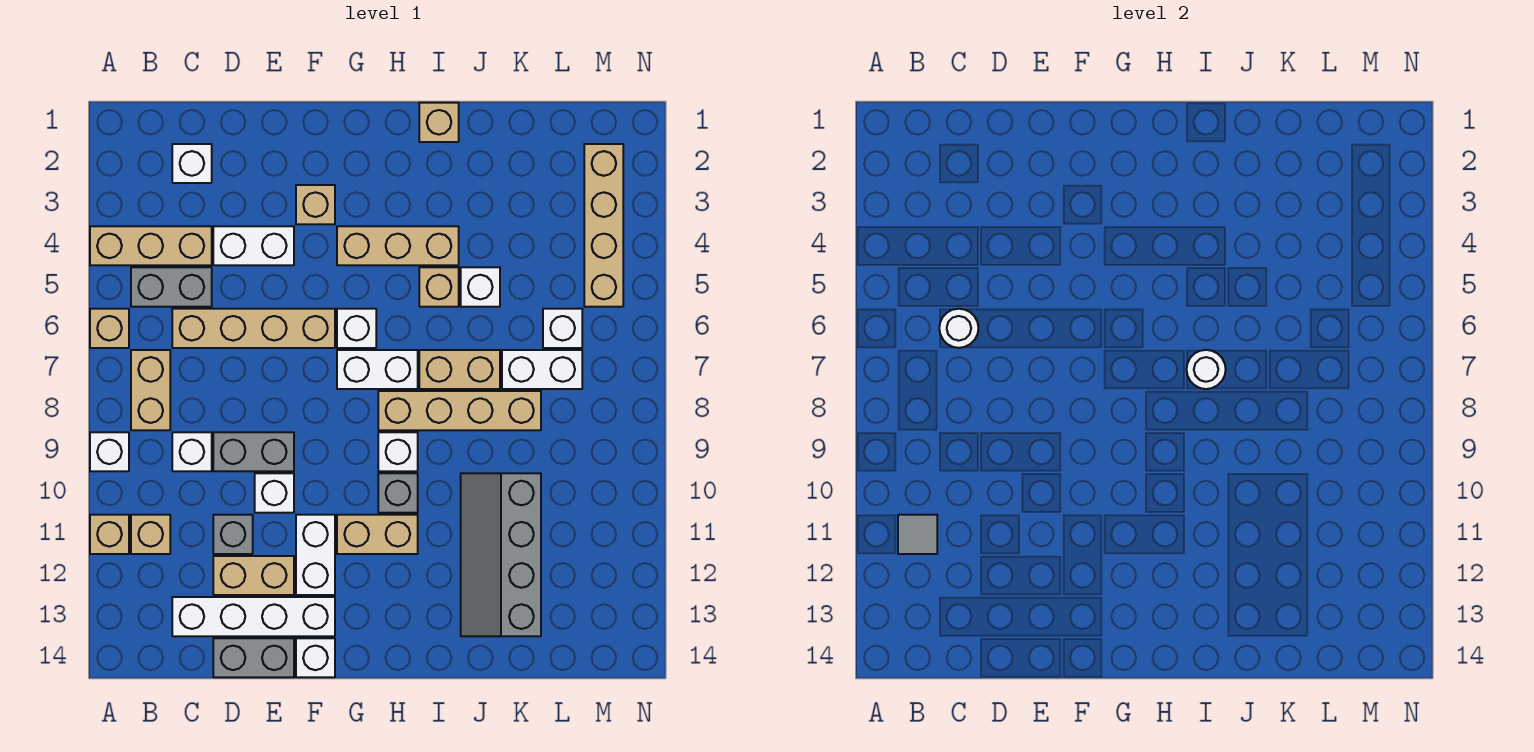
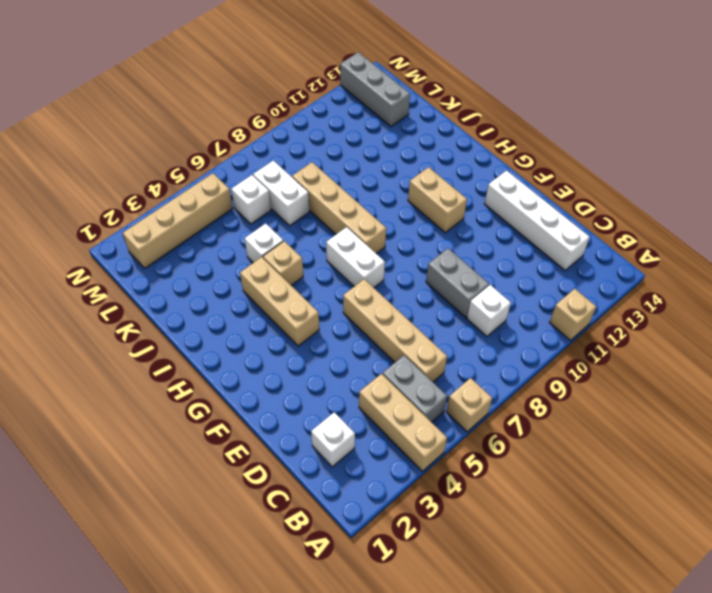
grey 1x3 brick [340,52,410,127] -> none
none -> white 1x1 brick [90,432,129,471]
none -> tan 1x2 brick [131,350,170,430]
none -> tan 1x1 brick [131,515,170,554]
none -> white 1x2 brick [213,226,294,265]

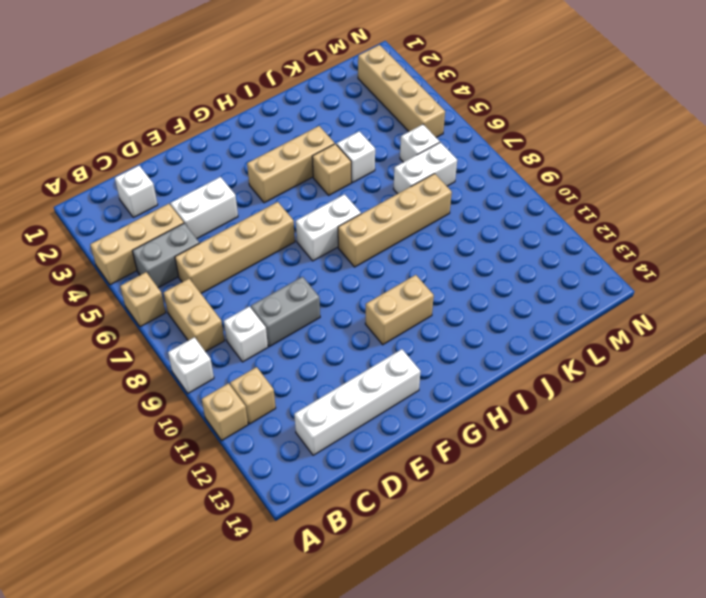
none -> grey 1x1 brick [213,515,253,554]
none -> tan 1x2 brick [213,556,294,595]
none -> grey 1x2 brick [213,638,294,677]
none -> white 1x1 brick [255,473,294,513]

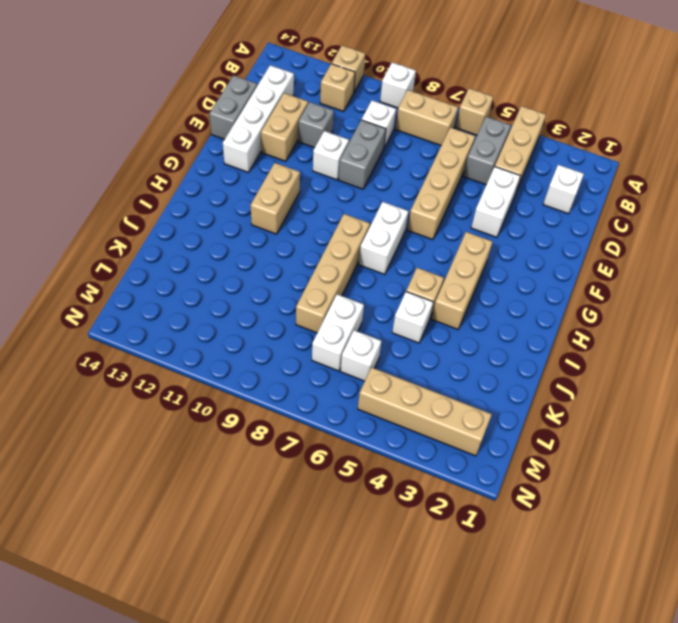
none -> tan 1x1 brick [296,185,335,224]
none -> white 1x2 brick [296,515,335,595]
none -> white 1x1 brick [296,638,335,677]
none -> white 1x1 brick [337,309,376,348]

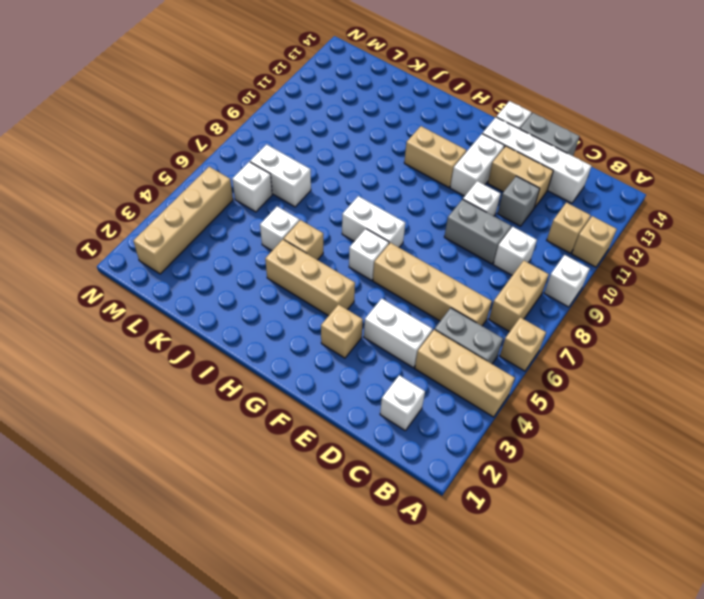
none -> tan 1x4 brick [378,391,541,430]
none -> white 1x1 brick [378,432,418,471]
none -> grey 1x1 brick [378,473,418,513]
none -> tan 1x1 brick [419,103,459,142]

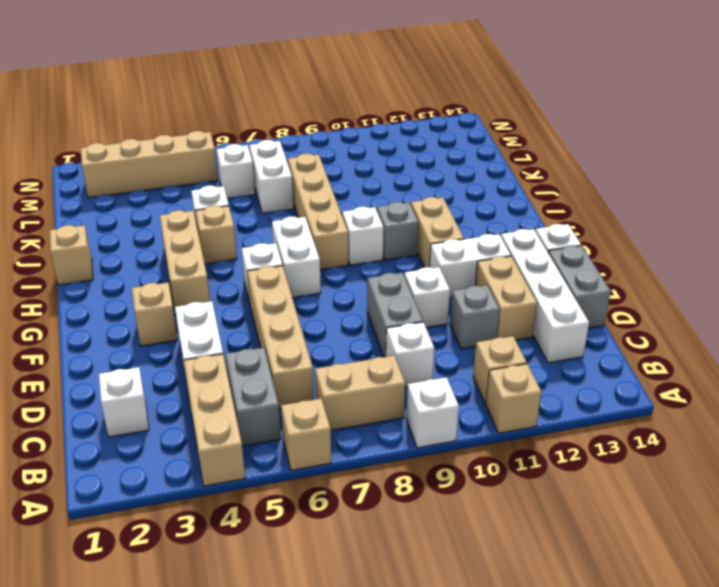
none -> tan 1x2 brick [419,350,500,389]
none -> grey 2x4 slope [461,473,541,636]
none -> grey 1x1 tile [898,515,937,554]
none -> white 1x1 round brick [939,309,978,348]

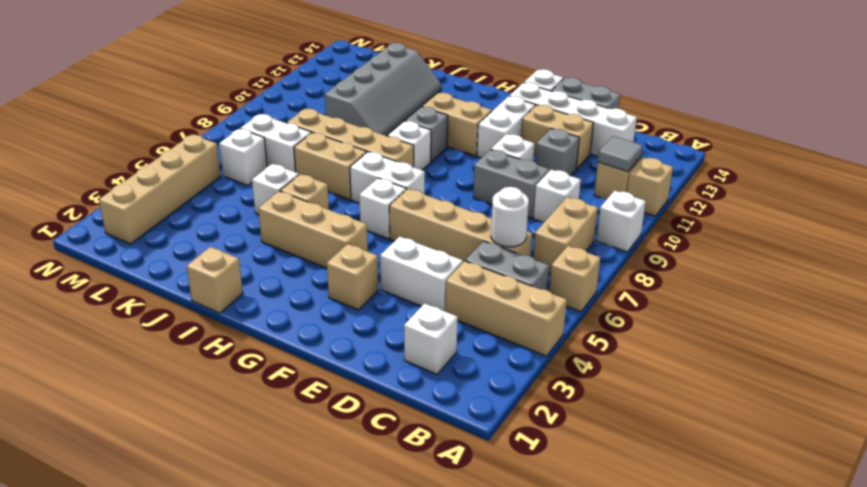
none -> white 1x1 round brick [1187,350,1226,389]

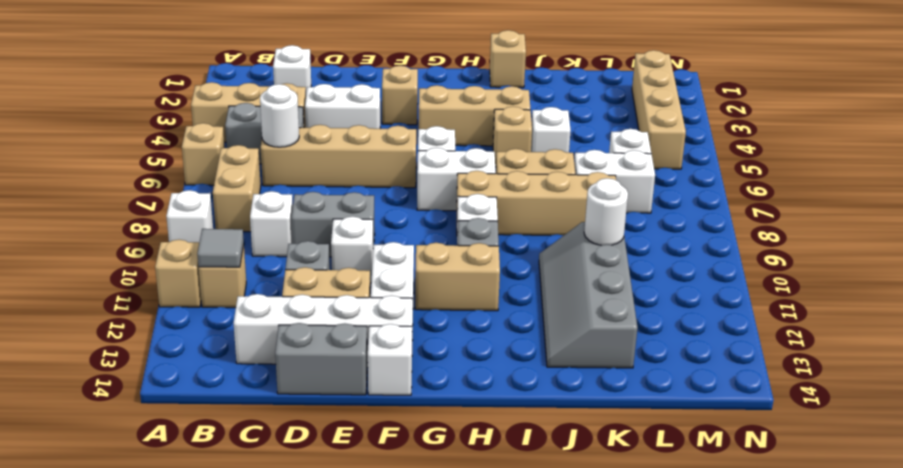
white 1x1 round brick [584,178,628,245] -> white 1x1 round brick moved to [1187,350,1226,389]

